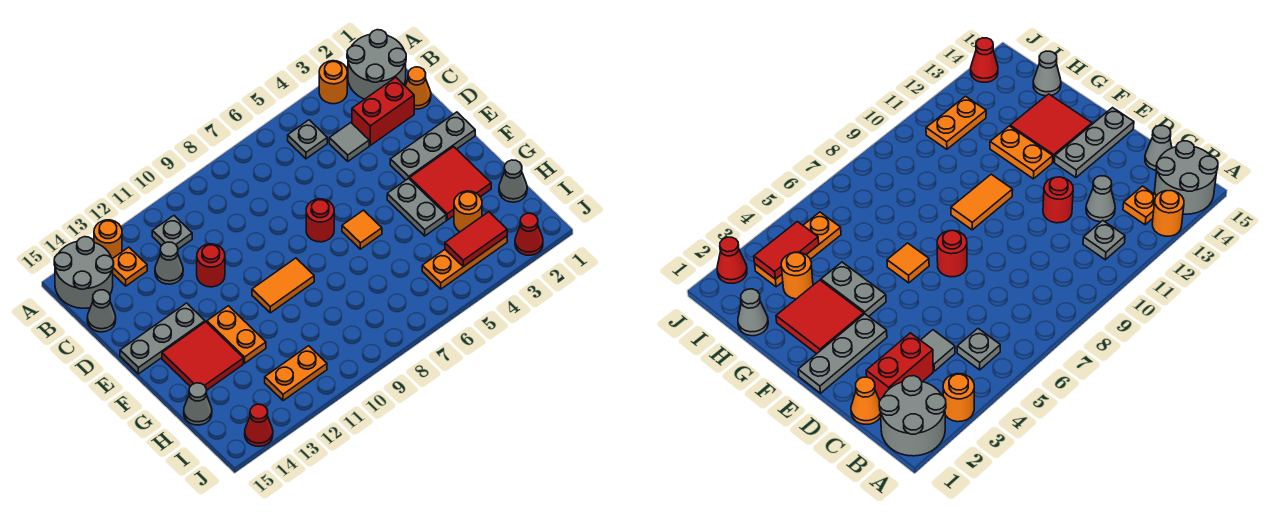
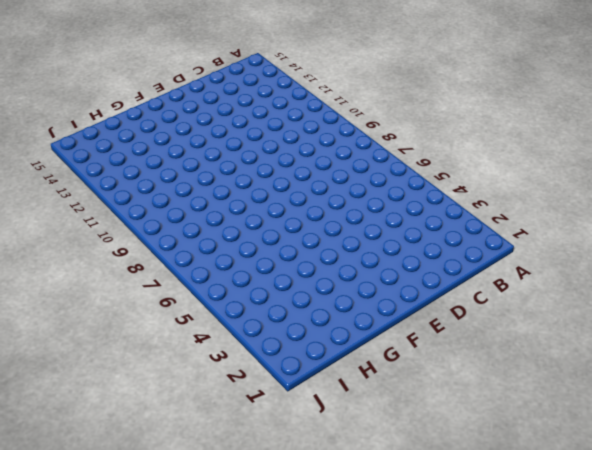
none -> grey 2x2 round brick [347,30,406,99]
none -> orange 1x1 round brick [319,61,347,104]
none -> orange 1x1 round brick [94,220,122,259]
none -> grey 2x2 round brick [54,237,114,308]

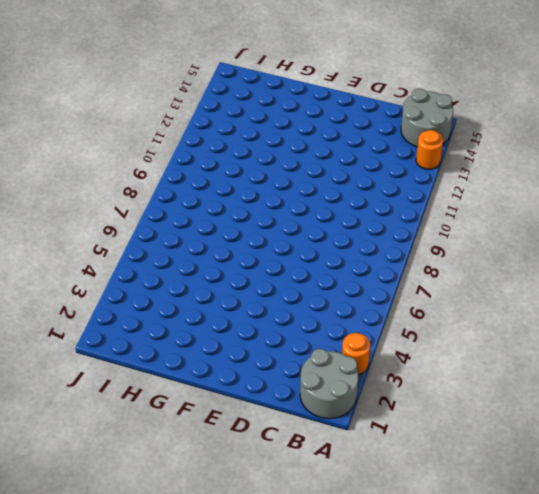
none -> grey 1x1 plate [288,120,327,159]
none -> grey 1x1 plate [152,216,192,249]
none -> orange 1x1 plate [113,247,147,286]
none -> orange 1x1 cone [405,67,431,109]

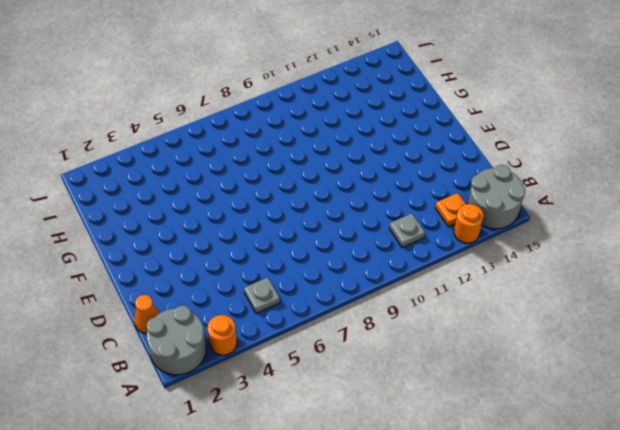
none -> red 1x2 brick [352,77,414,145]
none -> grey 1x1 tile [329,123,369,161]
none -> grey 1x1 cone [155,242,183,284]
none -> grey 1x1 cone [87,290,116,332]

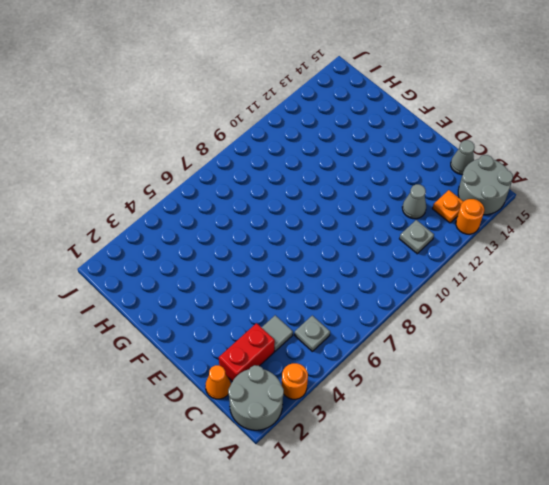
none -> red 1x1 round brick [197,244,225,287]
none -> grey 1x3 plate [390,112,475,180]
none -> red 1x1 round brick [306,199,334,242]
none -> grey 1x3 plate [120,303,205,374]

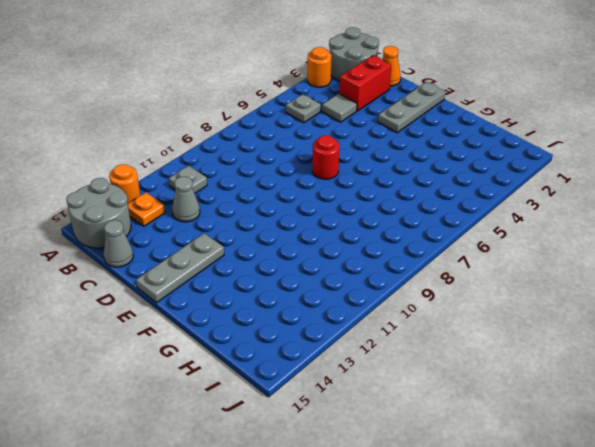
none -> red 1x1 round brick [197,244,225,287]
none -> red 2x2 tile [410,147,491,220]
none -> grey 1x2 plate [387,178,446,236]
none -> orange 1x1 tile [342,210,382,249]

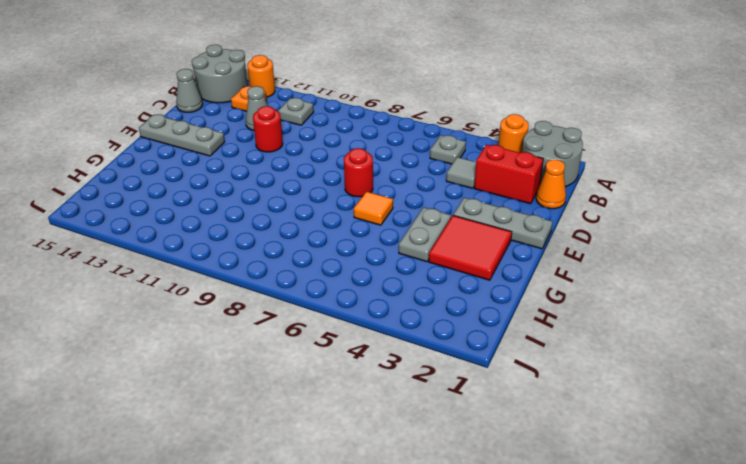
none -> orange 1x2 tile [252,258,314,313]
none -> orange 1x2 plate [207,306,266,363]
none -> red 2x2 tile [162,322,243,390]
none -> grey 1x1 cone [499,160,527,202]

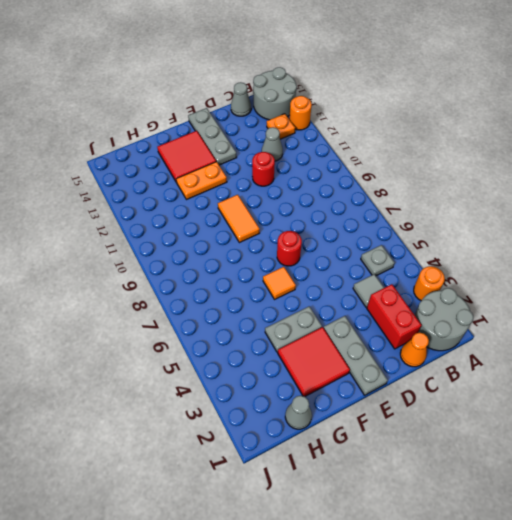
none -> grey 1x1 plate [152,216,192,249]
none -> orange 1x1 round brick [454,191,482,232]
none -> grey 1x1 cone [184,383,212,425]
none -> orange 1x3 plate [422,236,507,289]

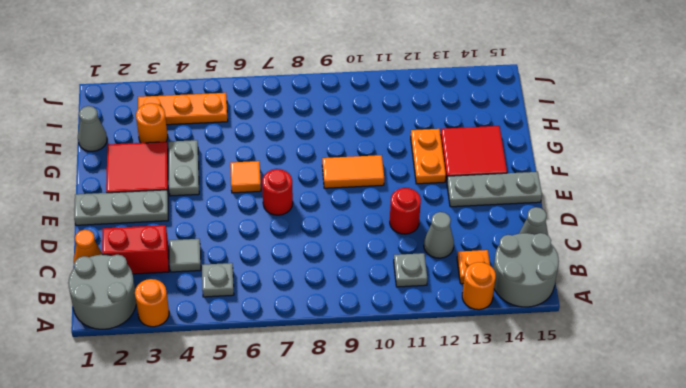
none -> grey 1x1 cone [184,383,212,425]
none -> orange 1x2 plate [265,346,327,401]
none -> red 1x1 cone [515,213,543,255]
none -> red 1x1 cone [245,404,273,447]

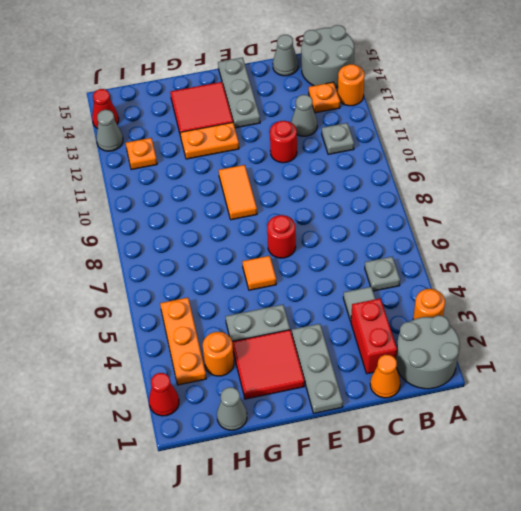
orange 1x1 plate [126,138,157,170] -> orange 1x2 plate [265,346,327,401]
grey 1x1 cone [96,110,123,151] -> grey 1x1 cone moved to [184,383,212,425]
none -> red 1x2 tile [445,212,507,267]

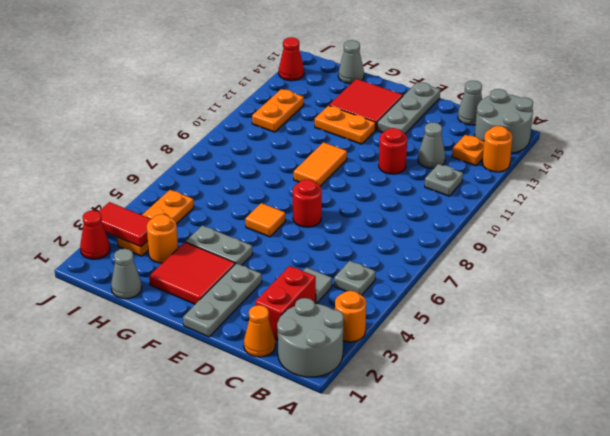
red 1x2 tile [98,202,151,247] -> red 1x2 tile turned to [445,212,507,267]

